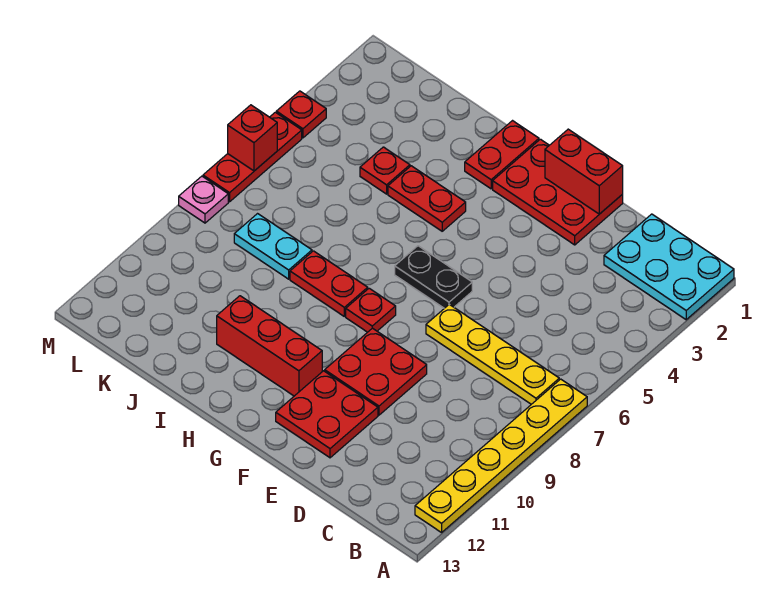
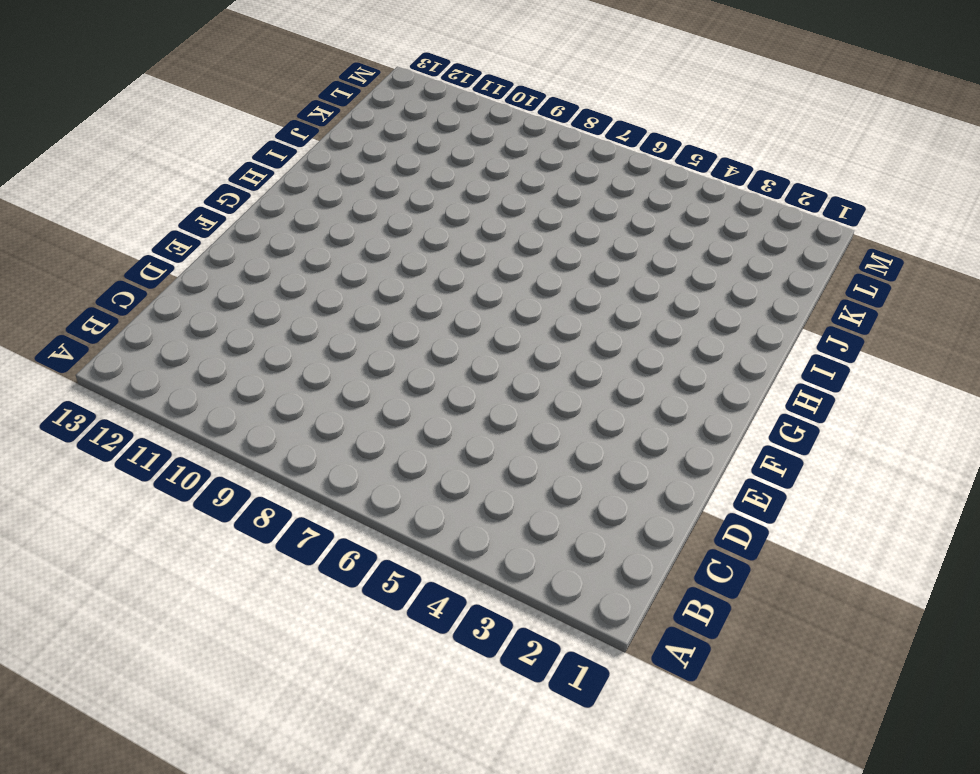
none -> cyan 2x3 plate [604,214,734,320]
none -> yellow 1x6 plate [415,379,587,533]
none -> yellow 1x4 plate [426,304,559,404]

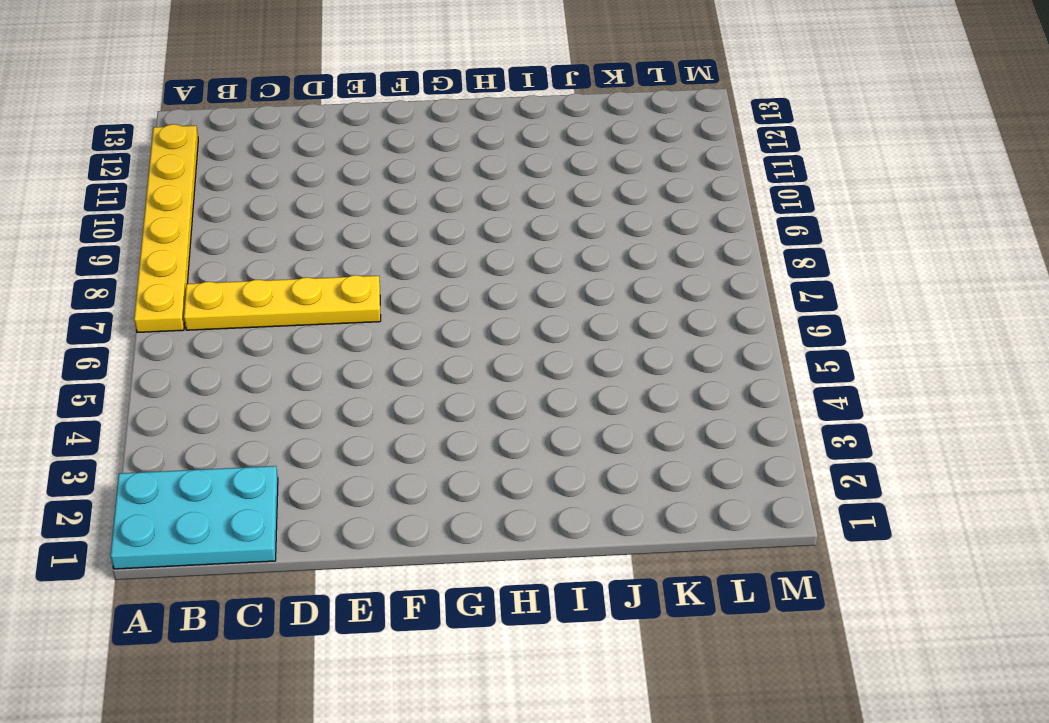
none -> red 2x3 plate [493,139,623,245]
none -> red 2x2 plate [325,328,427,415]
none -> red 2x2 plate [276,371,378,458]

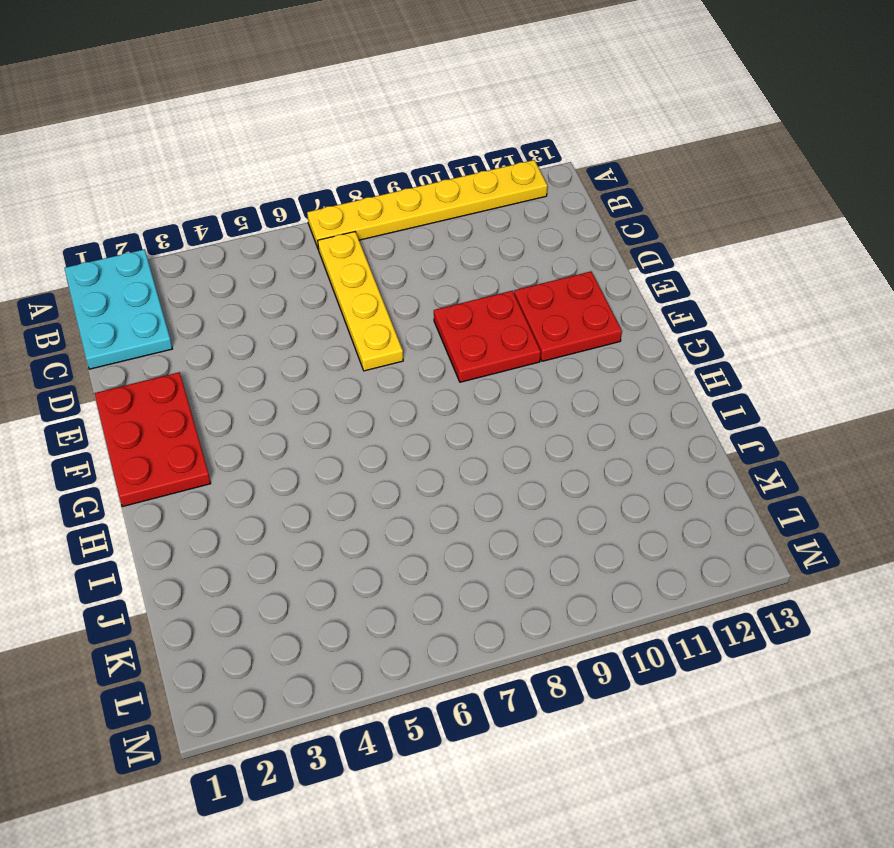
none -> black 1x2 plate [395,246,472,308]
none -> red 1x1 plate [346,288,396,332]
none -> red 1x3 brick [217,296,322,396]

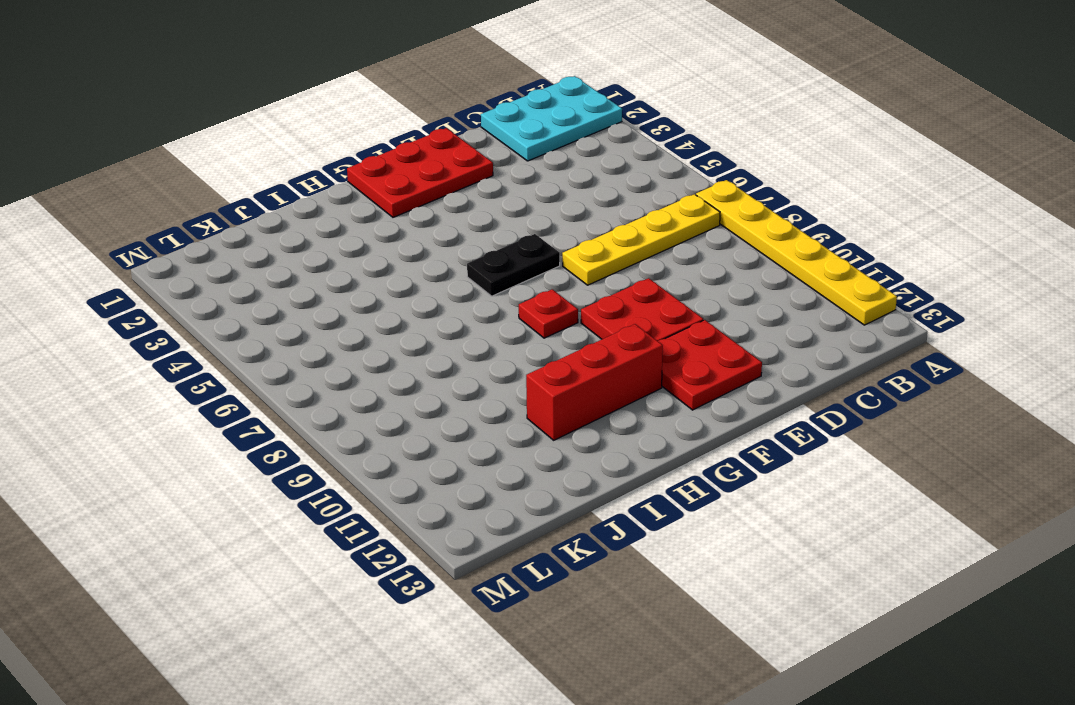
none -> red 1x2 plate [465,121,539,189]
none -> red 1x2 plate [388,166,466,231]
none -> red 1x2 plate [290,251,368,316]

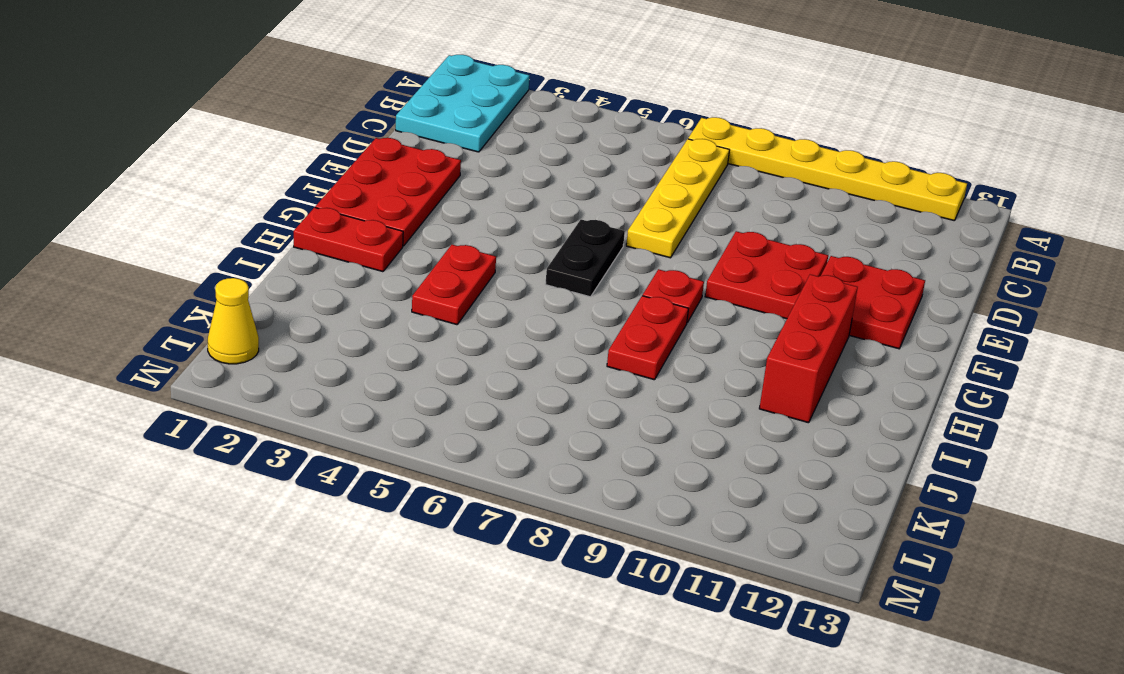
yellow 1x1 cone [208,278,259,364] -> none
none -> red 1x1 plate [360,147,410,194]
none -> cyan 1x2 plate [234,214,312,279]
none -> red 1x1 plate [276,91,326,138]

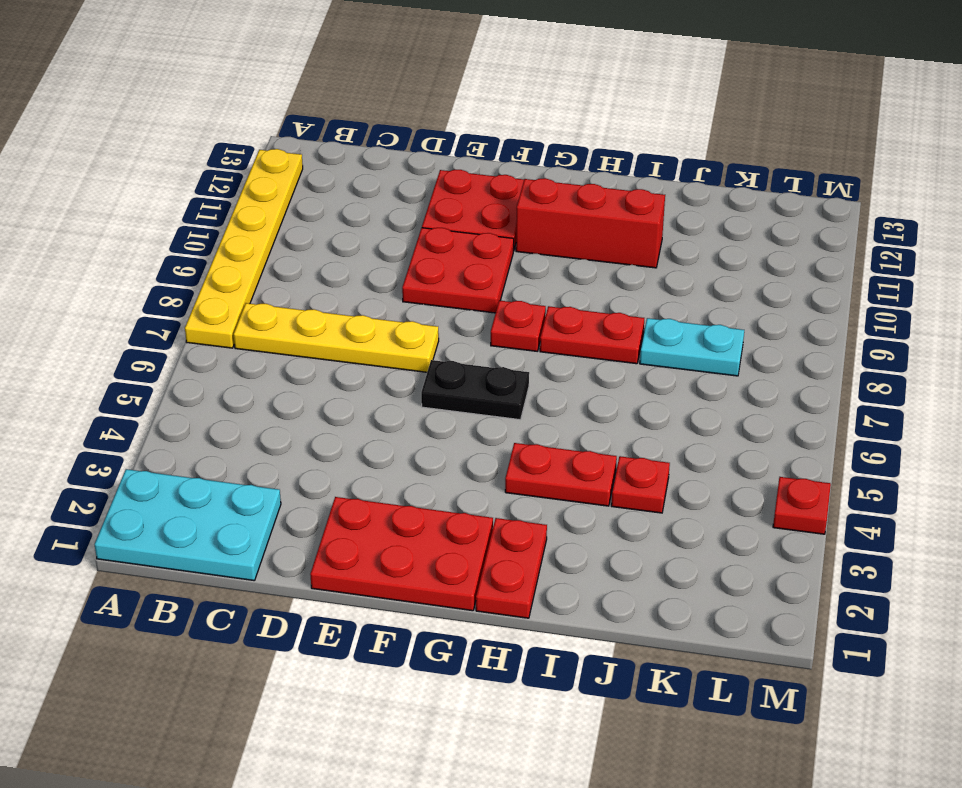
none -> red 1x3 plate [203,112,302,202]
none -> pink 1x1 plate [179,176,228,223]
none -> red 1x2 brick [545,129,623,214]

